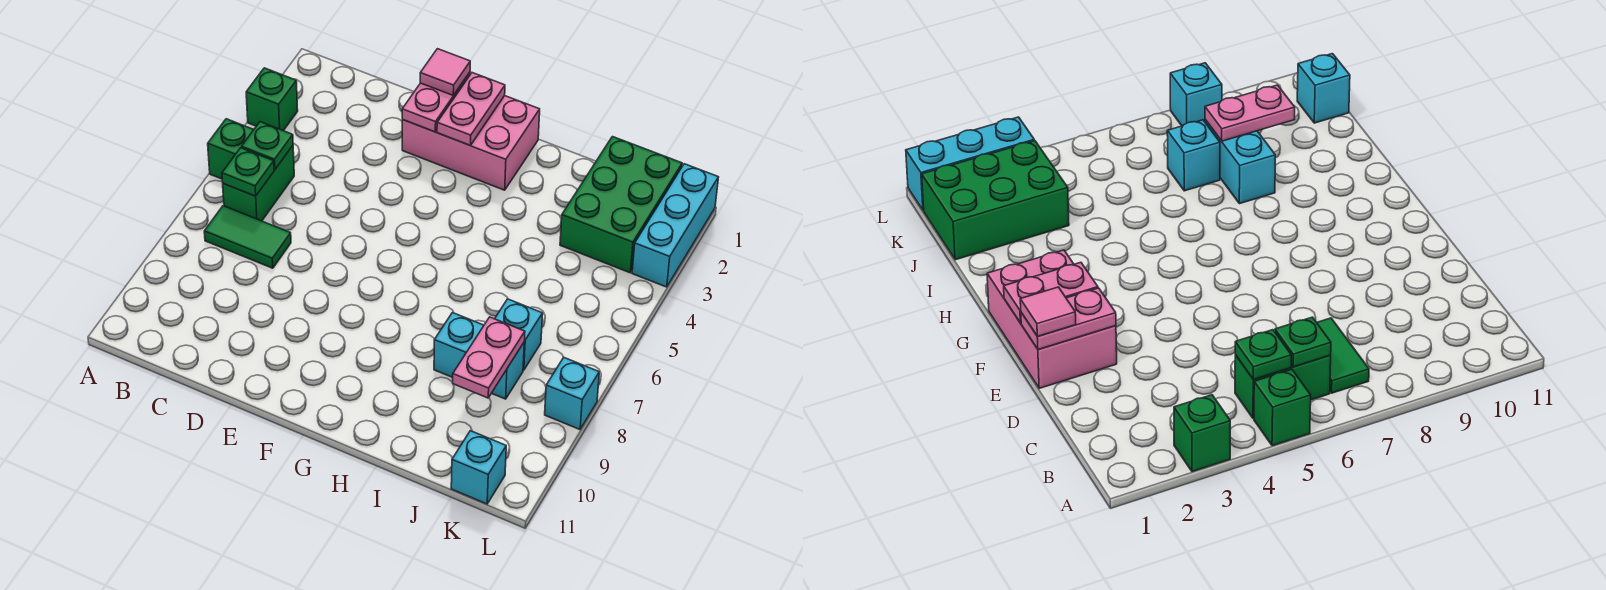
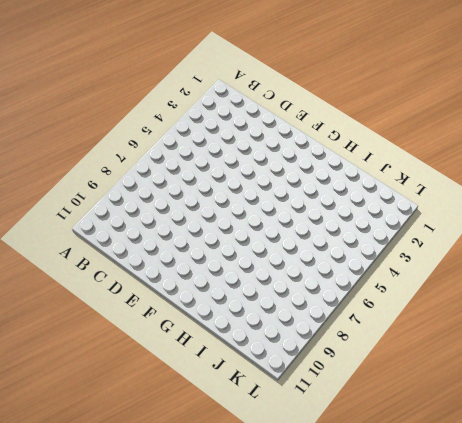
none -> green 1x1 brick [246,68,298,131]
none -> green 1x1 brick [208,119,254,179]
none -> green 1x2 brick [223,146,294,221]

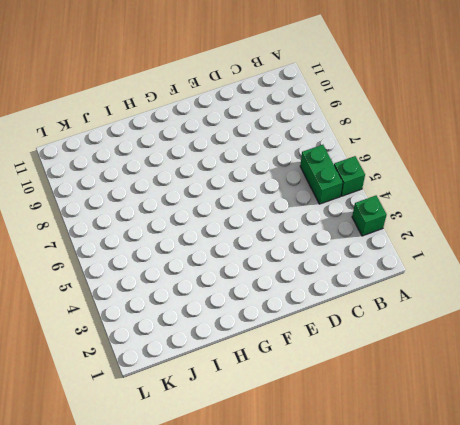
none -> green 1x2 tile [204,206,291,268]
none -> pink 2x3 brick [402,96,540,190]
none -> cyan 1x2 brick [434,313,524,399]

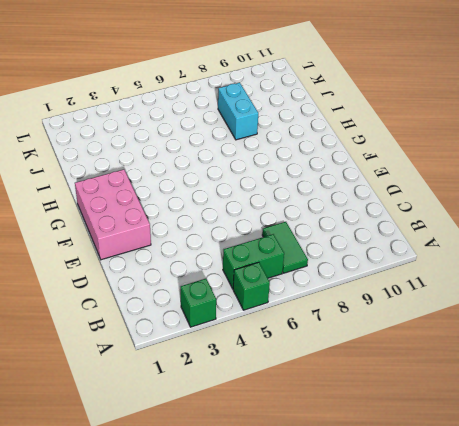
none -> green 2x3 brick [560,137,682,273]
none -> cyan 1x1 brick [495,299,543,370]
none -> cyan 1x1 brick [451,431,506,504]

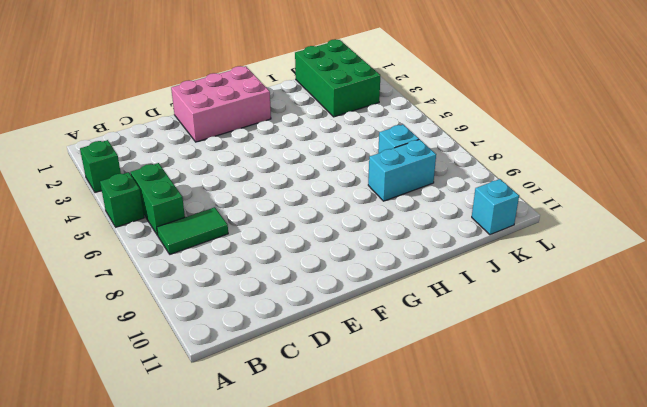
none -> cyan 1x3 brick [632,164,719,287]
none -> cyan 1x1 brick [545,357,599,429]
none -> green 1x1 plate [242,122,293,169]

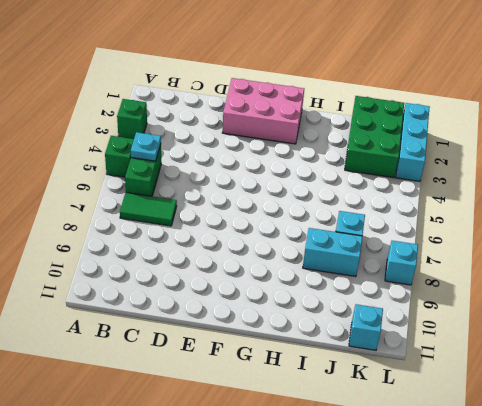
cyan 1x1 plate [131,132,161,161] -> green 1x1 plate [242,122,293,169]
none -> green 1x1 plate [222,148,274,196]
none -> pink 1x2 plate [402,73,470,132]
none -> pink 1x2 plate [437,73,505,145]

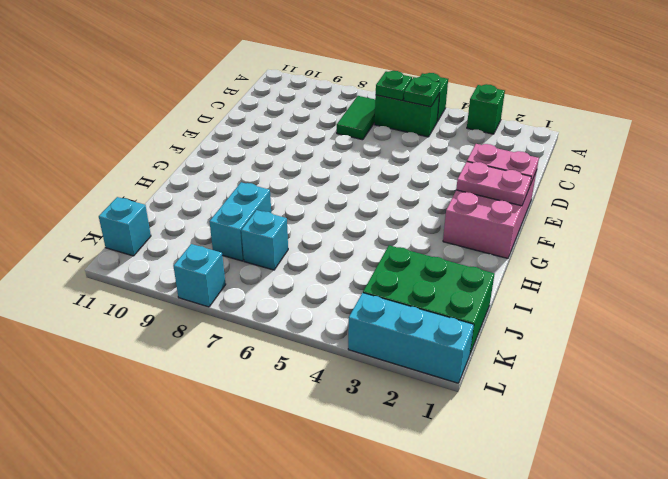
none -> pink 1x2 plate [453,317,525,398]
none -> pink 1x1 tile [420,49,470,95]

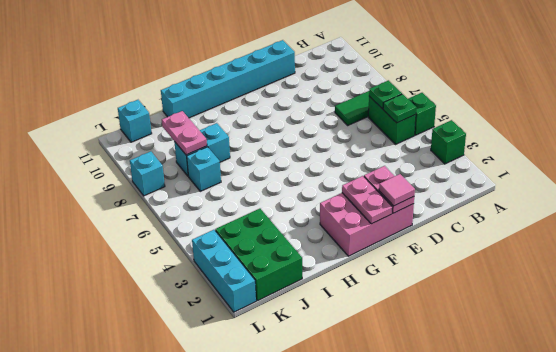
cyan 1x6 brick [161,40,295,118] -> none

